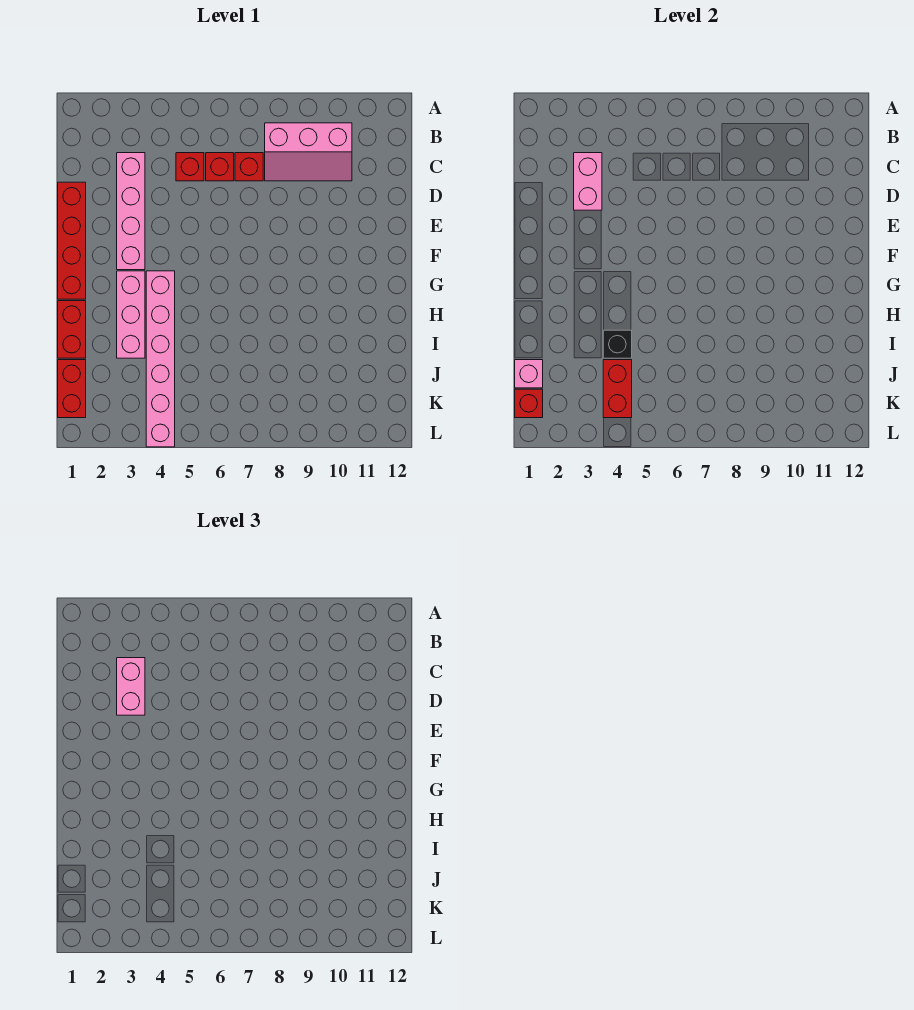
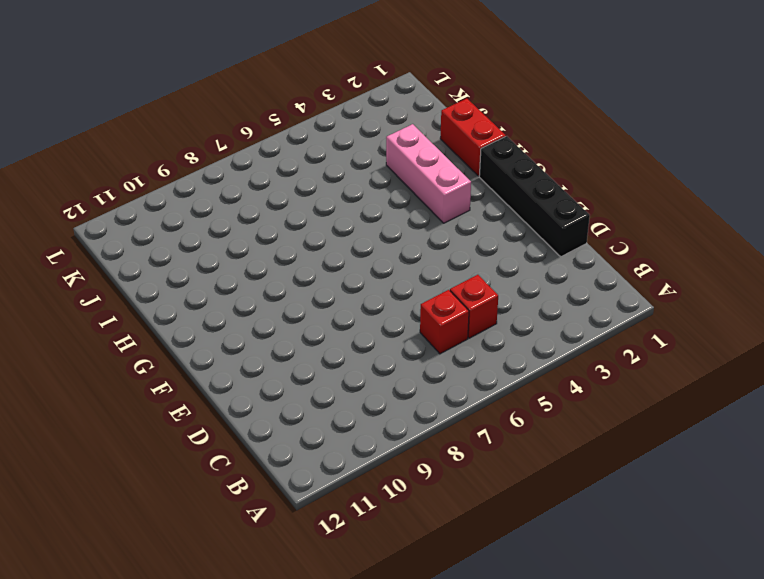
black 1x4 brick [479,136,590,257] -> red 1x4 brick [58,182,86,299]
none -> pink 2x3 slope [265,123,352,181]
none -> pink 1x4 brick [117,153,145,270]
none -> red 1x1 brick [235,153,263,181]

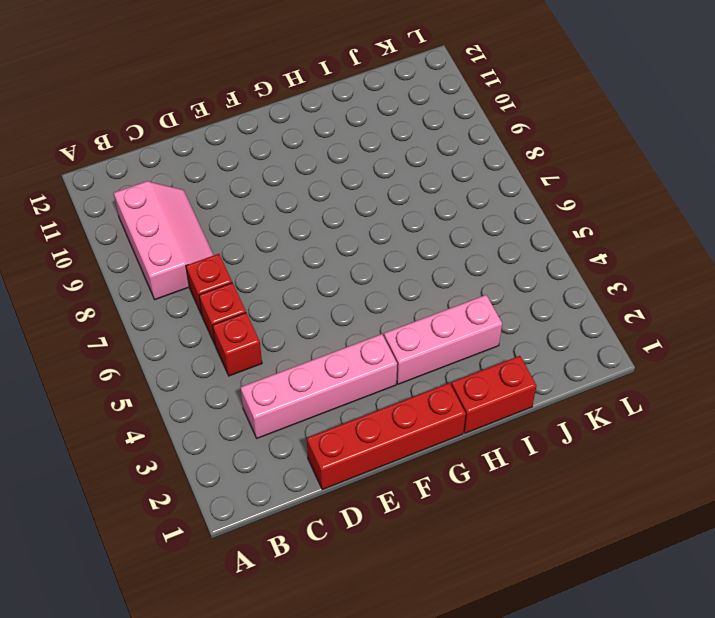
none -> pink 1x6 brick [146,271,175,447]
none -> red 1x2 brick [58,360,86,418]
none -> pink 1x2 brick [574,153,602,210]

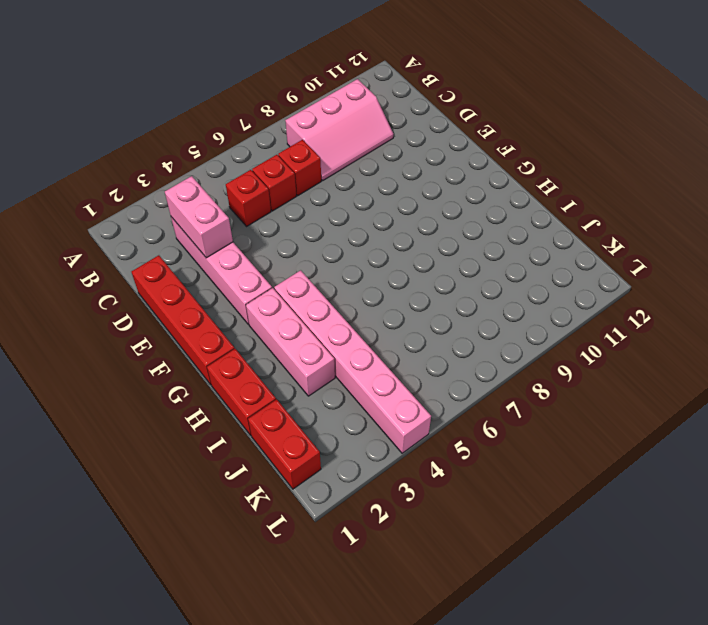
none -> black 1x1 brick [603,330,632,358]
none -> pink 1x1 brick [515,360,543,388]
none -> red 1x2 brick [603,360,632,418]

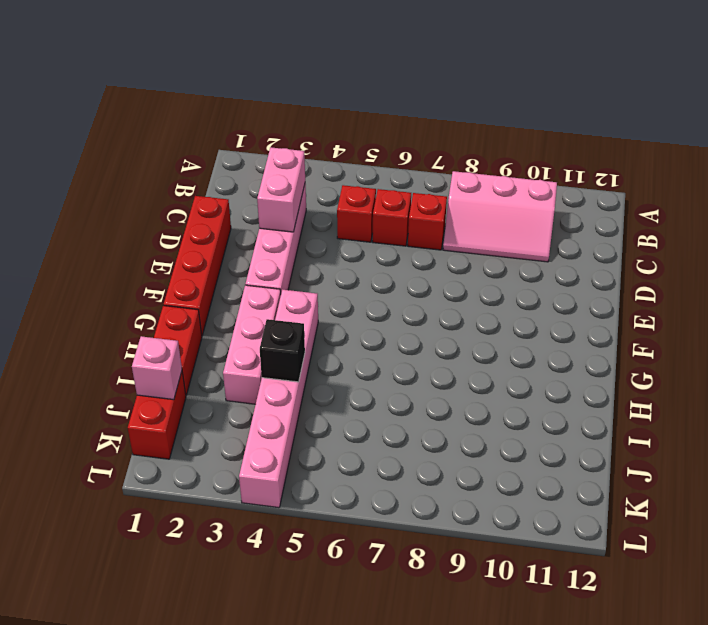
none -> red 1x2 brick [603,360,632,418]
none -> red 1x1 brick [515,389,543,418]
none -> pink 1x2 brick [117,658,145,715]

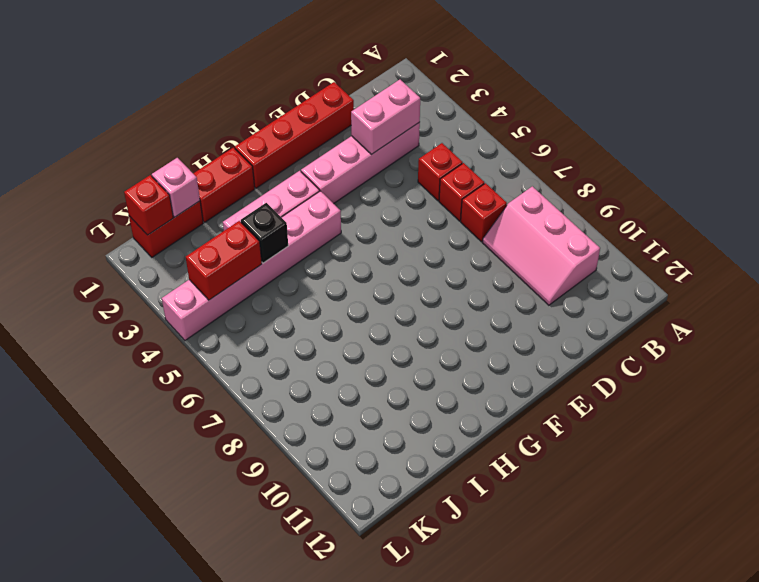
none -> pink 1x2 brick [117,658,145,715]

